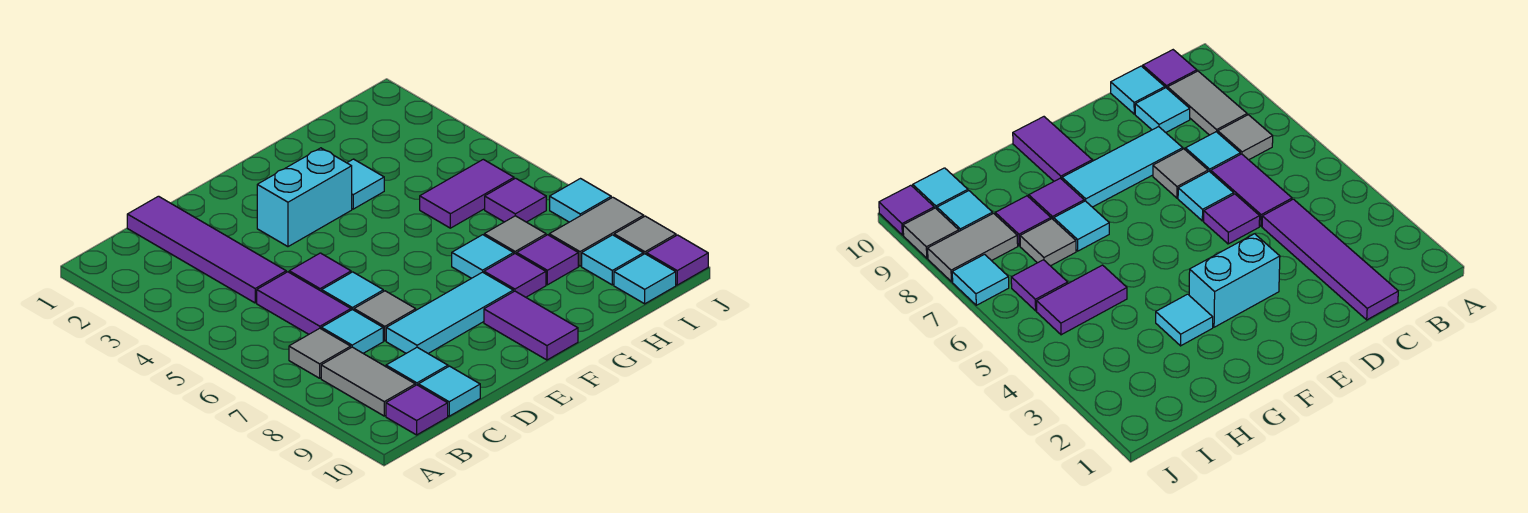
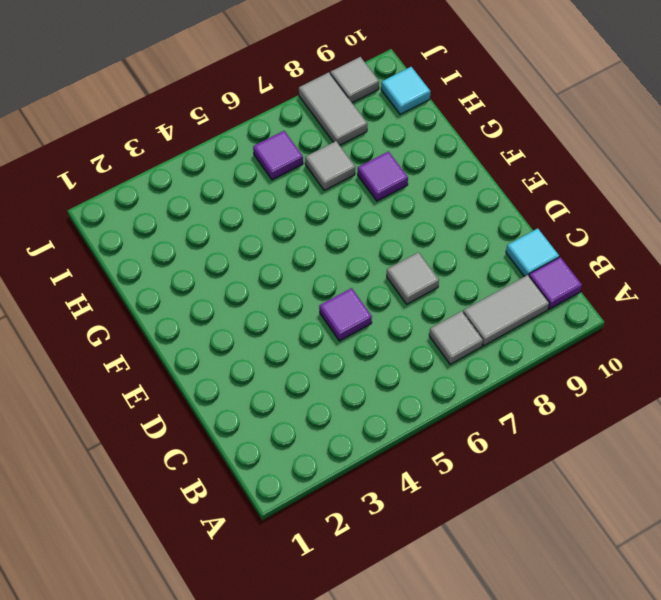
none -> purple 1x4 tile [127,196,286,303]
none -> purple 1x2 tile [257,272,351,334]
none -> cyan 1x1 tile [321,309,383,353]

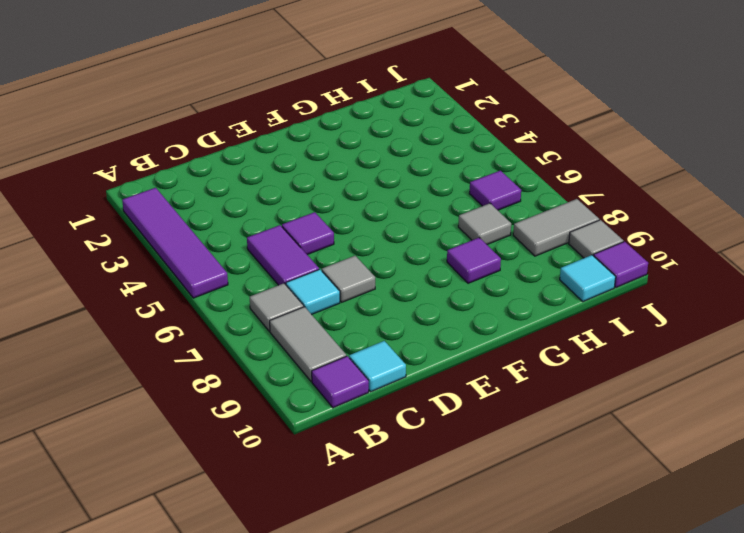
purple 1x4 tile [122,188,228,298] -> purple 1x4 tile moved to [127,196,286,303]
none -> cyan 1x1 tile [386,347,448,385]
none -> cyan 1x1 tile [322,272,383,310]
none -> cyan 1x3 tile [386,272,513,353]

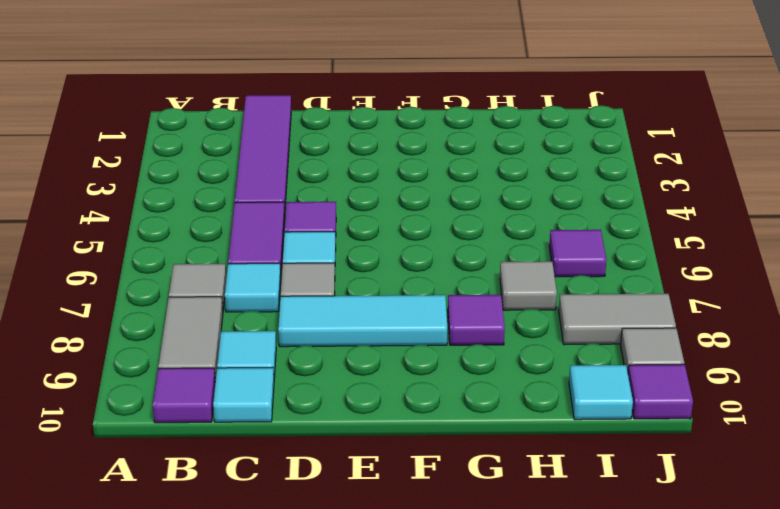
none -> cyan 1x2 brick [257,148,352,247]
none -> purple 1x2 tile [484,291,578,360]
none -> cyan 1x1 tile [347,159,384,209]

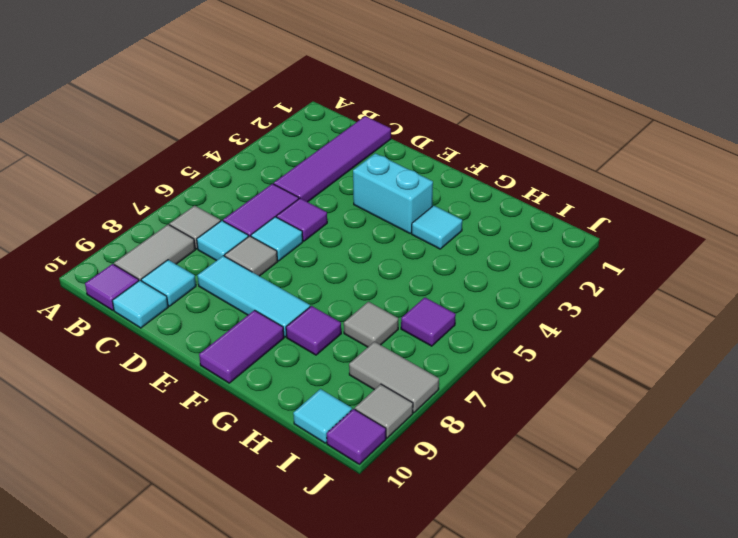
none -> cyan 1x1 tile [452,235,514,278]
none -> purple 1x2 tile [420,159,514,228]
none -> purple 1x1 tile [517,235,578,285]

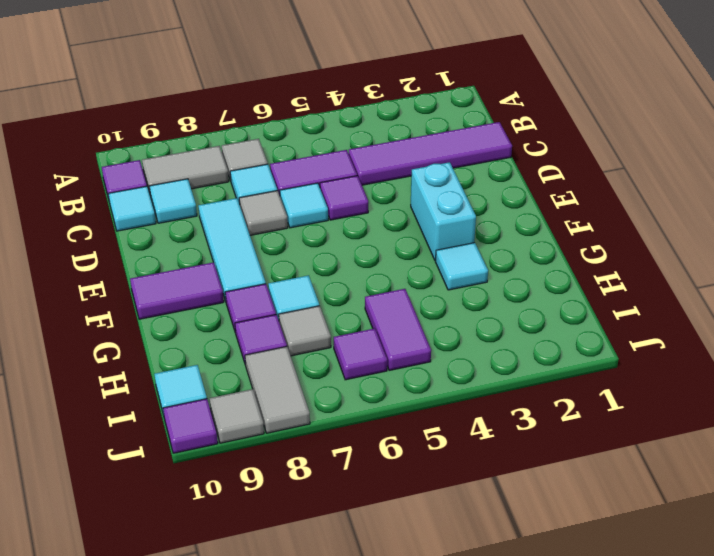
none -> cyan 1x1 tile [582,235,643,285]
none -> cyan 1x1 tile [550,179,611,222]

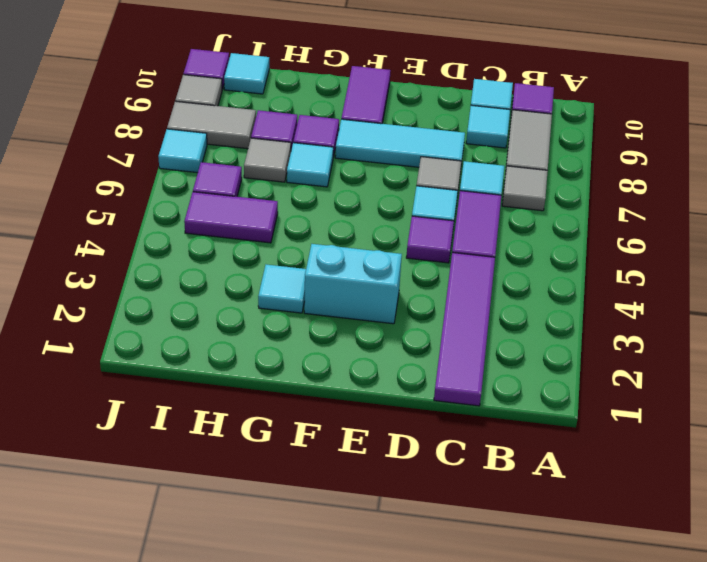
none -> cyan 1x1 tile [582,235,643,285]

